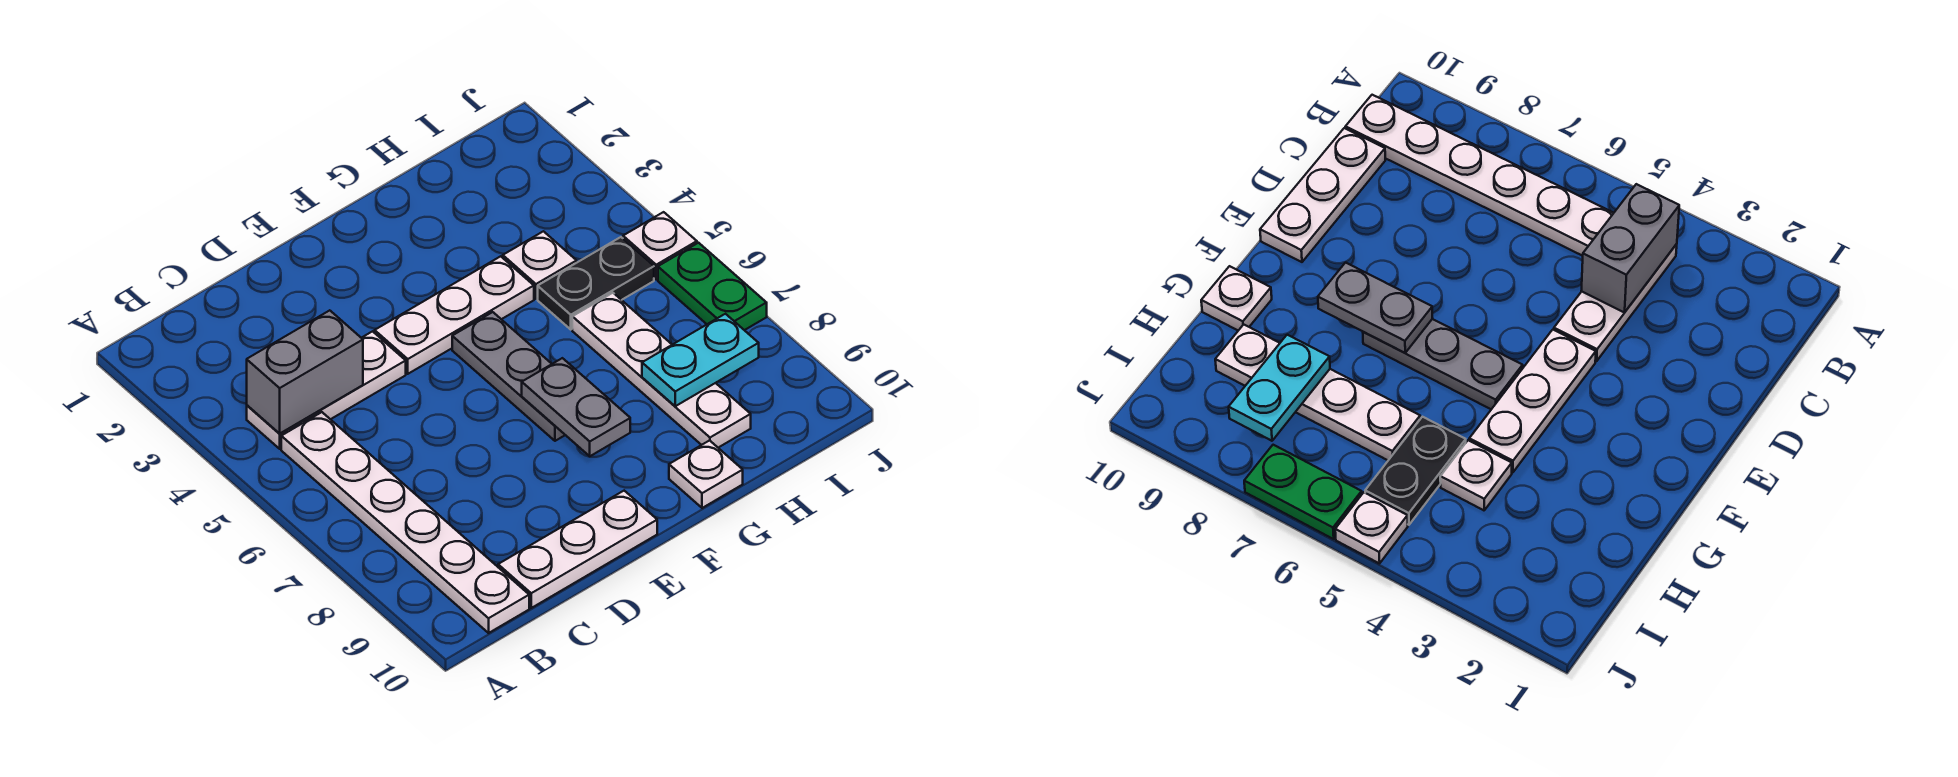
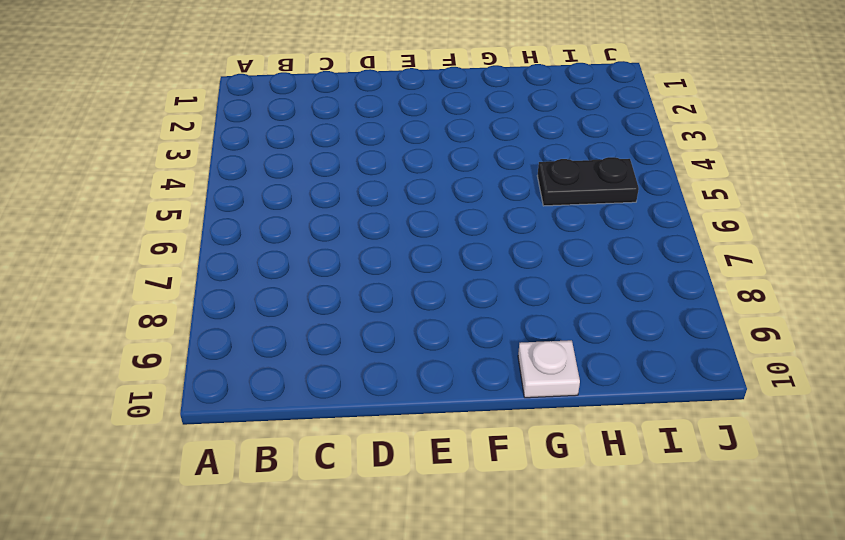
none -> white 1x3 plate [247,331,406,449]
none -> white 1x6 plate [281,412,529,633]
none -> white 1x3 plate [498,491,657,608]

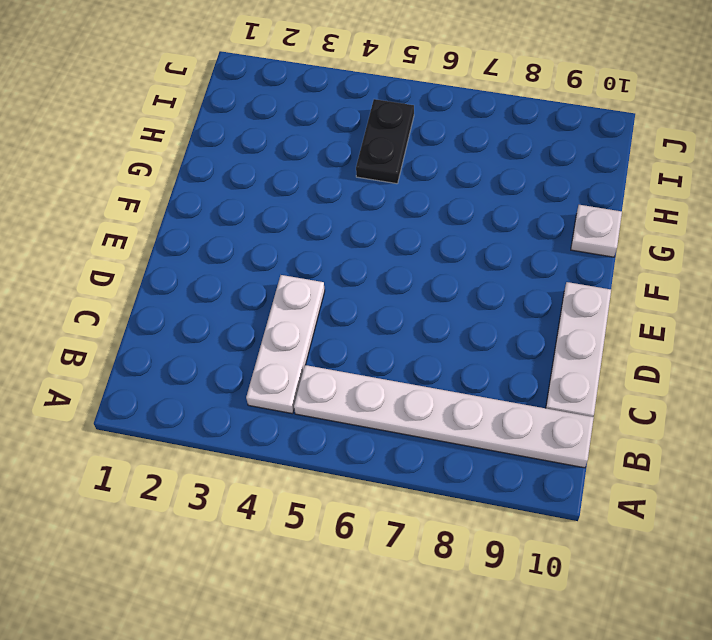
none -> white 1x3 plate [375,256,534,374]
none -> grey 1x3 plate [452,312,565,441]
none -> white 1x1 plate [503,231,577,299]

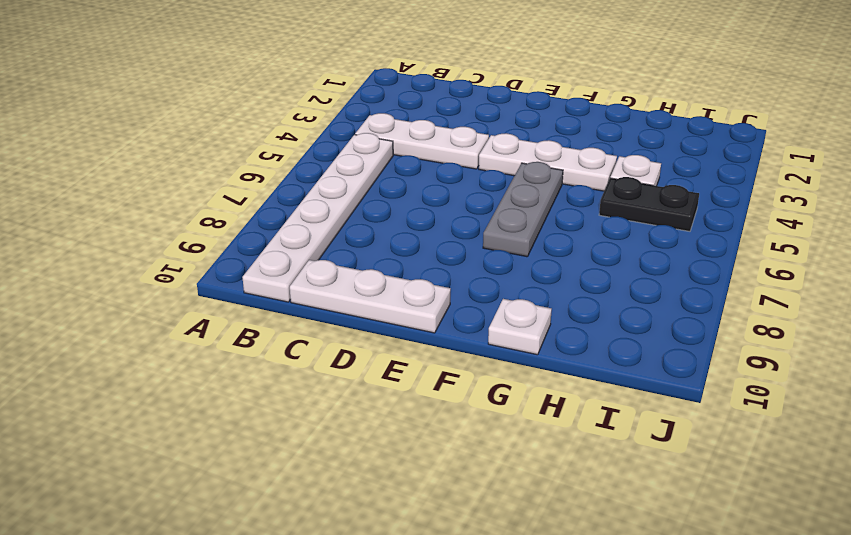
none -> white 1x4 plate [572,293,751,448]
none -> white 1x1 plate [623,212,697,279]
none -> green 1x2 plate [658,243,767,330]

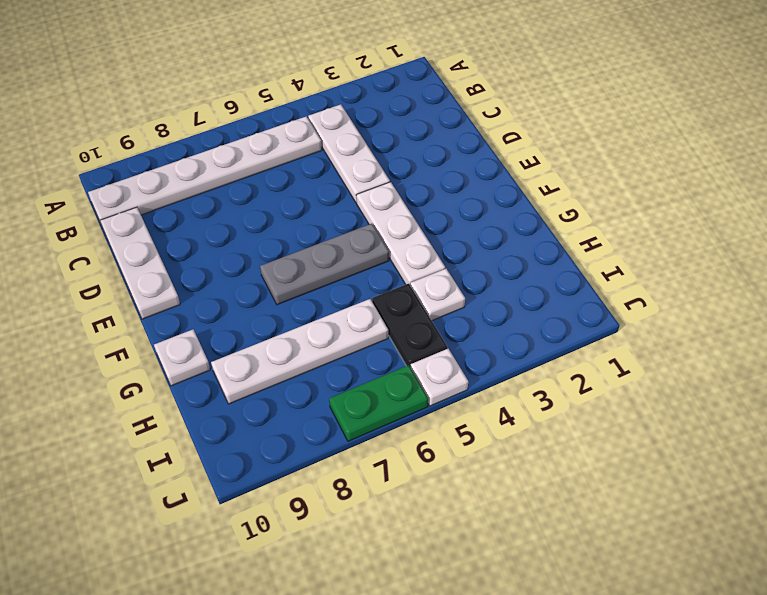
none -> grey 1x2 brick [247,310,363,433]
none -> grey 1x2 plate [522,358,630,456]
none -> cyan 1x2 plate [642,314,759,406]

